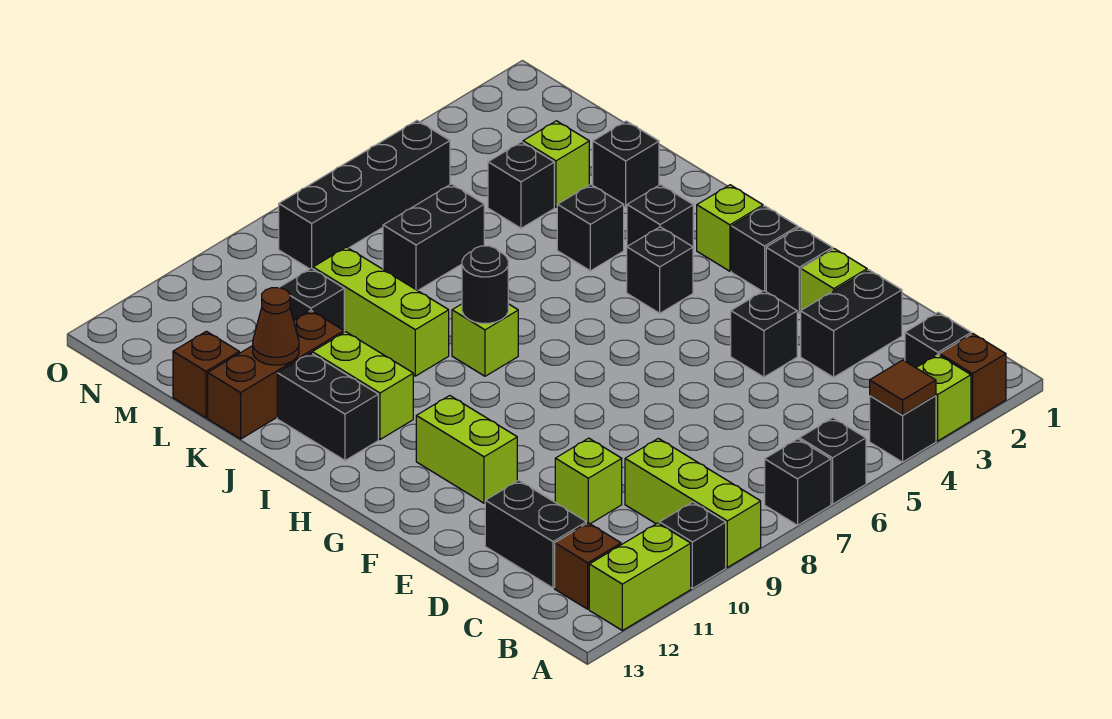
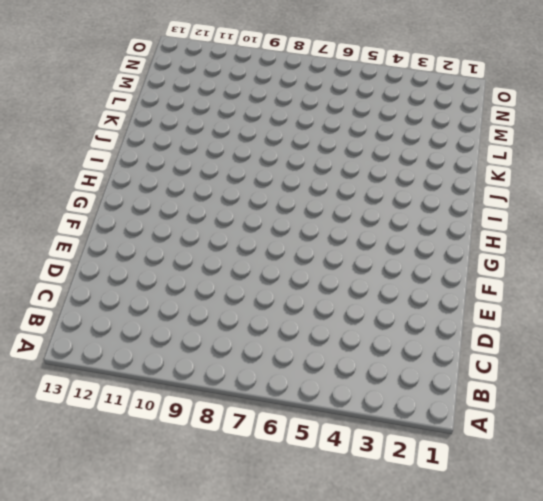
none -> brown 1x1 brick [940,334,1006,420]
none -> lime 1x1 brick [916,355,971,441]
none -> black 1x1 brick [870,396,936,462]
none -> black 1x1 brick [800,418,866,504]

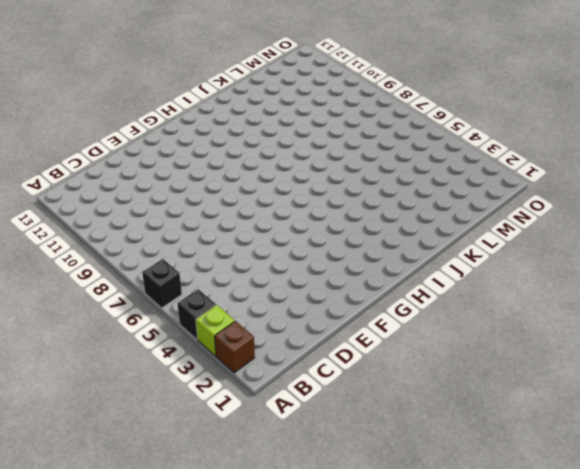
none -> black 1x1 brick [765,439,831,525]
none -> lime 1x3 brick [625,438,761,567]
none -> black 1x1 brick [659,502,726,588]
none -> lime 1x2 brick [589,523,691,631]

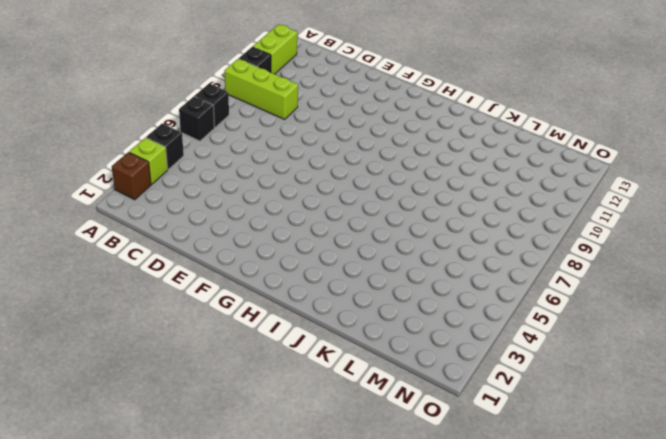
none -> black 1x1 brick [905,312,971,368]
none -> brown 1x1 brick [555,523,621,609]
none -> black 1x2 brick [485,480,586,588]
none -> black 1x2 brick [801,270,902,377]

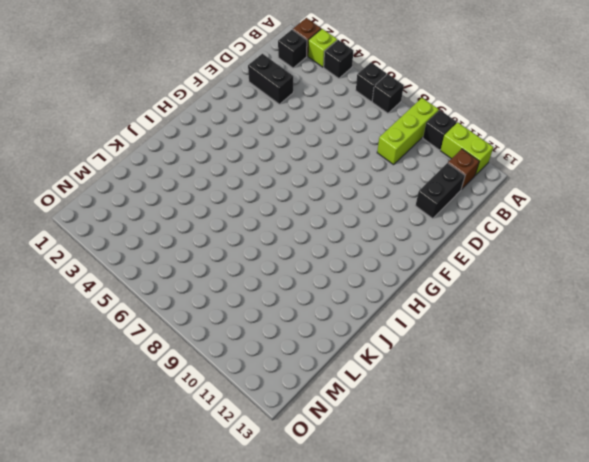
none -> lime 1x1 brick [555,438,622,524]
none -> lime 1x1 brick [801,249,867,310]
none -> black 1x1 brick [731,291,797,377]
none -> black 1x1 brick [766,227,833,314]

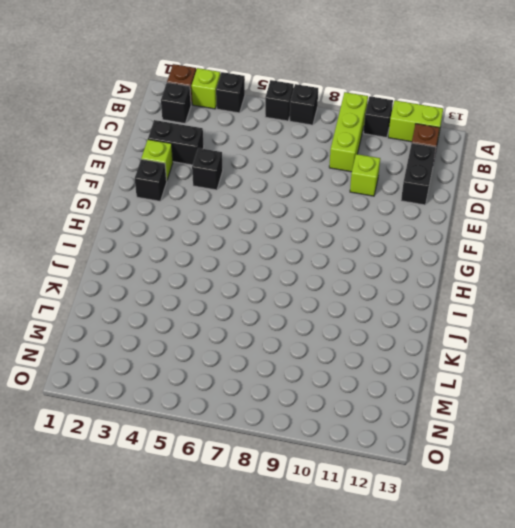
none -> lime 1x2 brick [416,396,517,503]
none -> black 1x1 brick [731,206,798,291]
none -> lime 1x1 brick [697,185,763,271]
none -> black 1x1 brick [627,227,693,313]

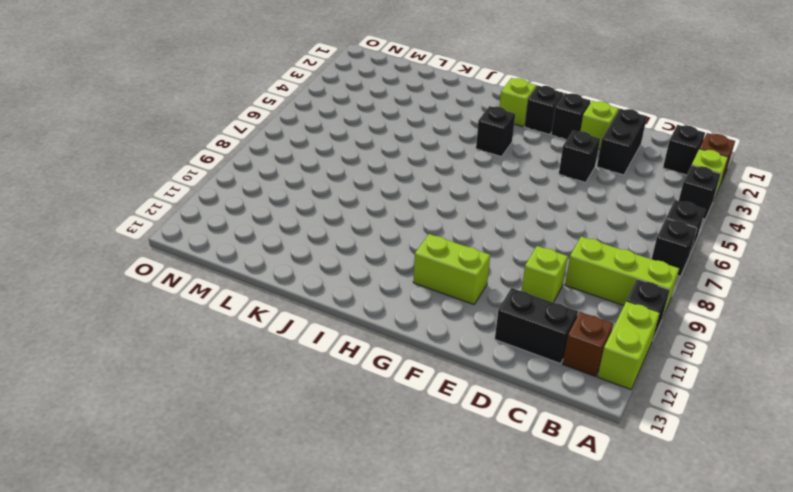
none -> black 1x1 brick [627,185,693,247]
none -> lime 1x1 brick [452,304,518,376]
none -> lime 1x2 brick [312,332,413,439]
none -> black 1x2 brick [277,353,378,460]

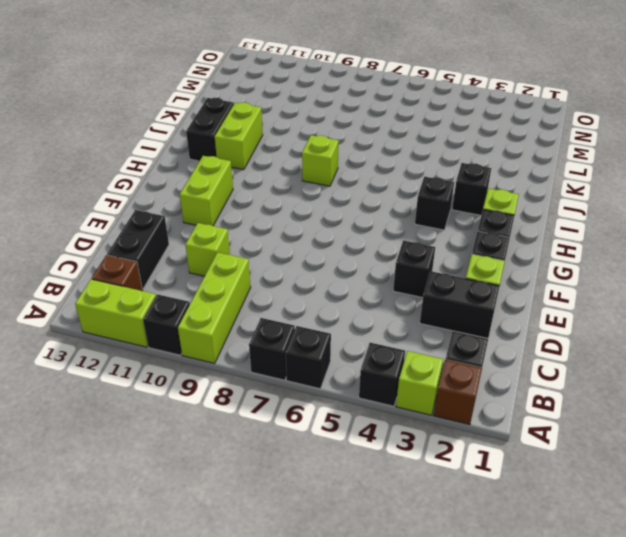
none -> black 1x1 brick [557,184,624,271]
none -> lime 1x3 brick [313,247,449,376]
none -> black 1x1 brick [593,121,659,207]
none -> brown 1x3 brick [208,311,344,439]

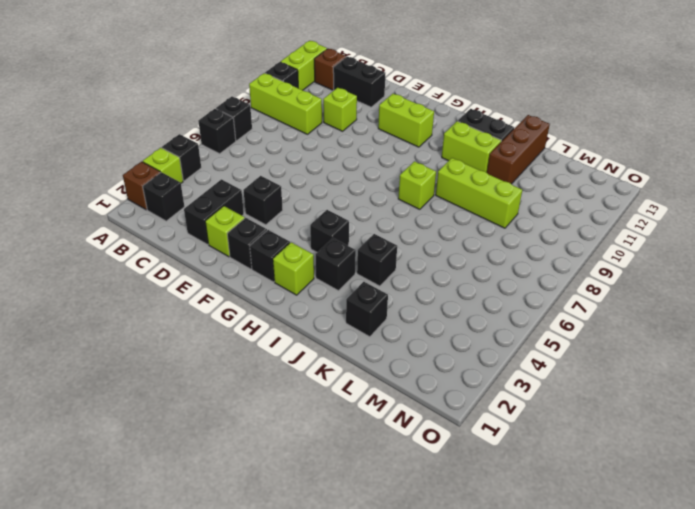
none -> lime 1x1 brick [523,121,589,207]
none -> black 1x1 brick [488,142,554,228]
none -> black 1x2 brick [383,184,484,291]
none -> black 1x1 brick [279,268,344,330]

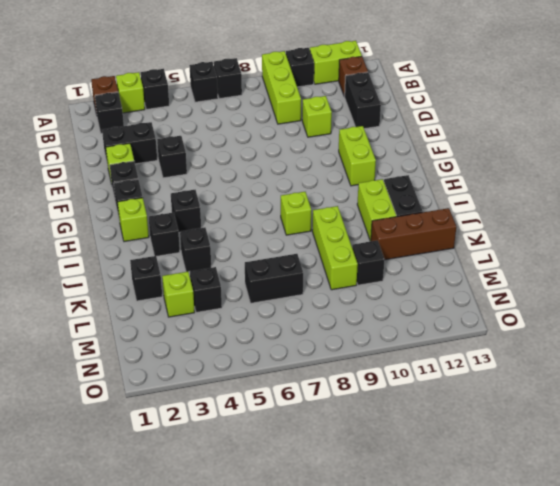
none -> brown 1x1 brick [173,331,239,418]
none -> black 1x4 brick [279,121,450,269]
none -> brown 1x1 tile [870,360,936,415]
none -> black 1x1 round brick [462,246,508,323]

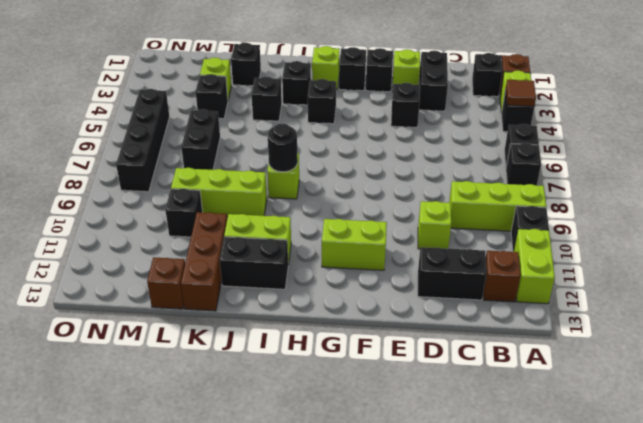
none -> brown 1x1 cone [253,288,299,365]

